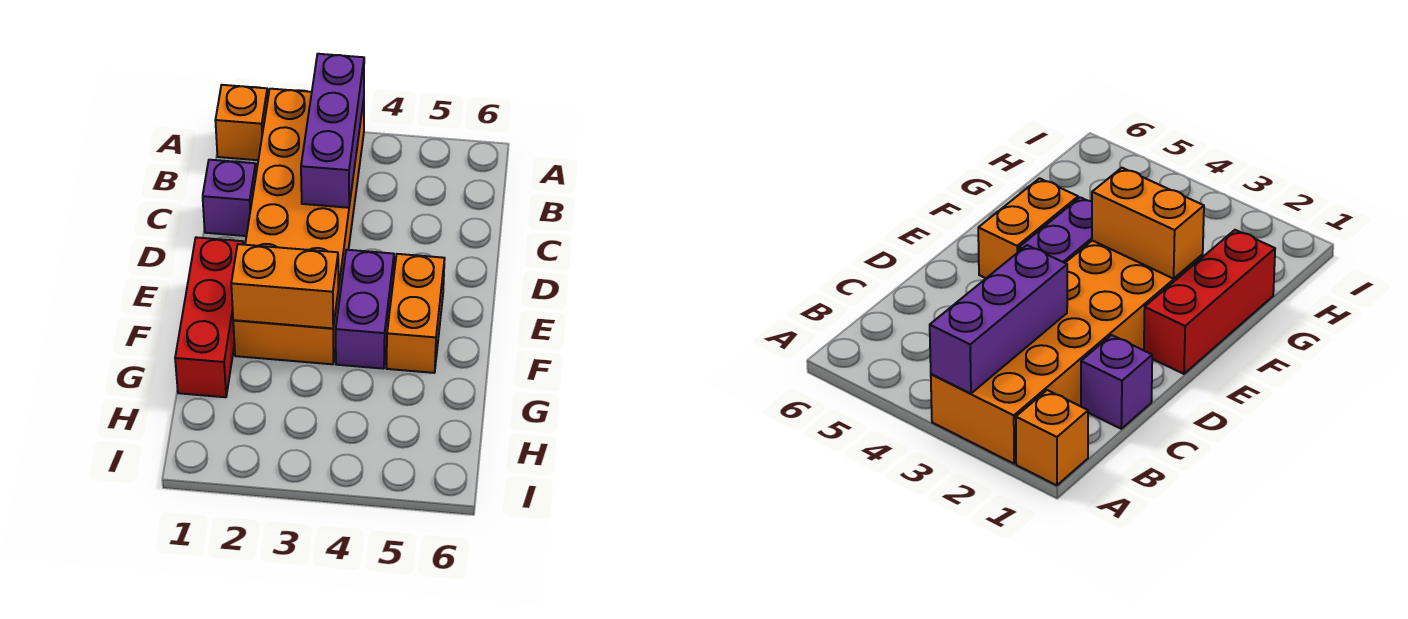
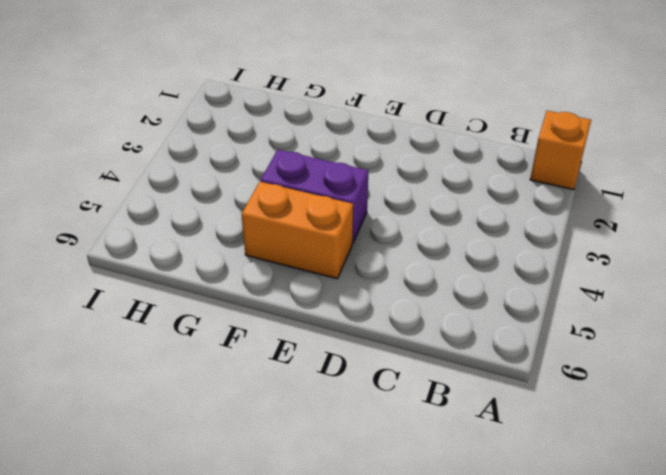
none -> orange 2x6 brick [233,89,364,364]
none -> purple 1x1 brick [203,160,256,236]

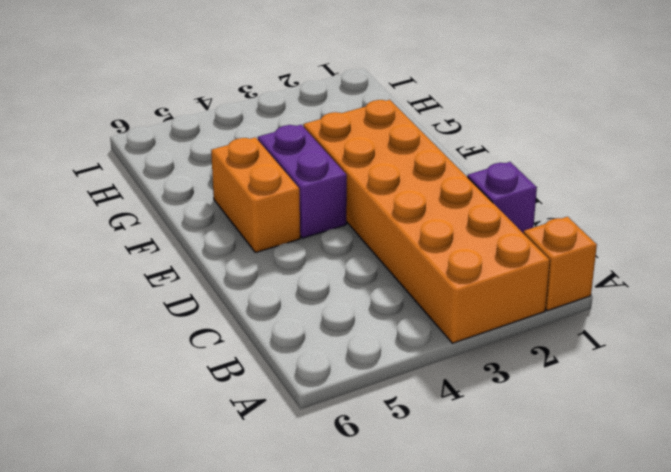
none -> red 1x3 brick [175,237,243,397]
none -> purple 1x3 brick [301,54,364,208]

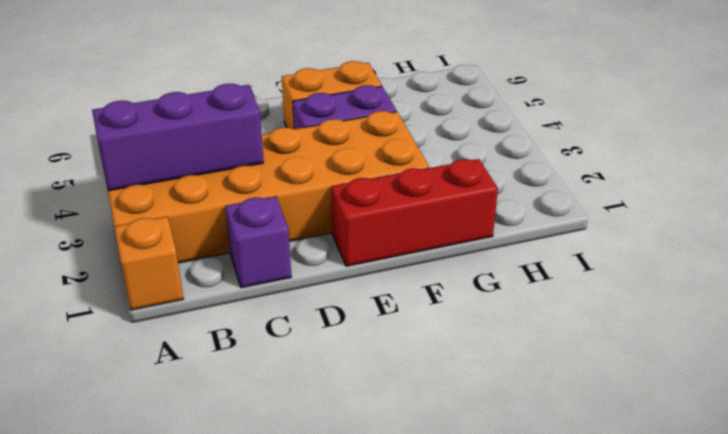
none -> orange 1x2 brick [231,244,338,328]

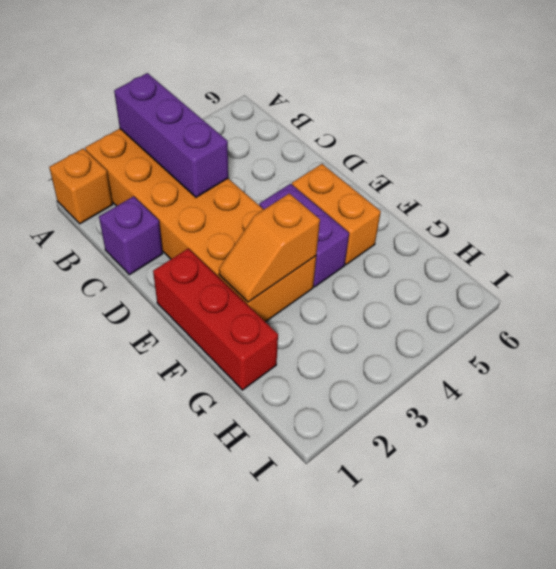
orange 1x2 slope [219,193,320,302] -> orange 1x2 brick [231,244,338,328]

